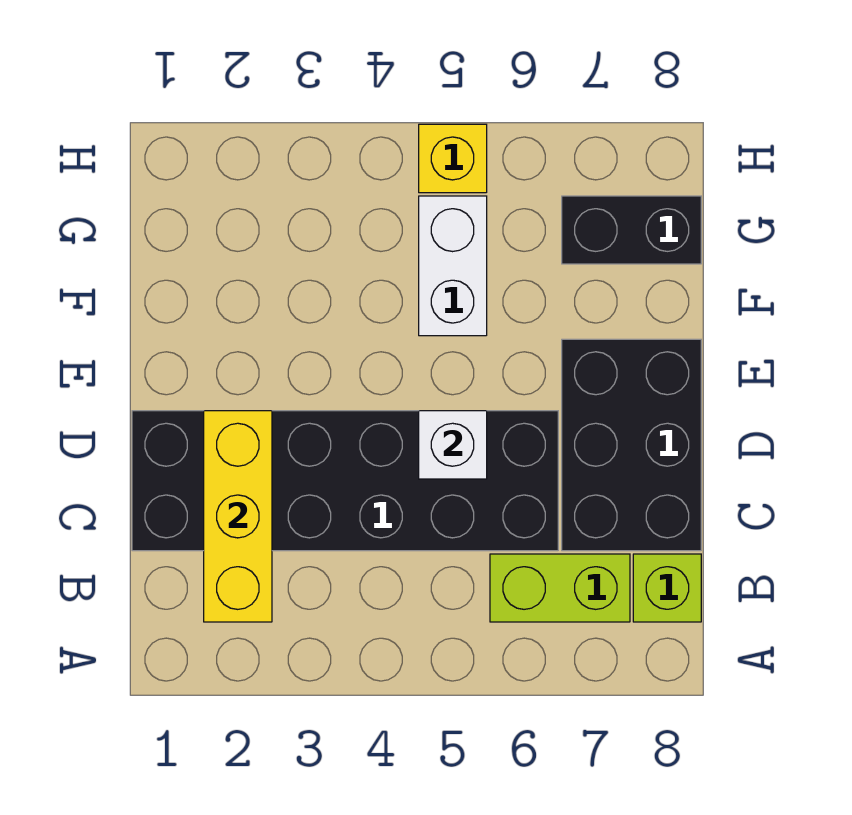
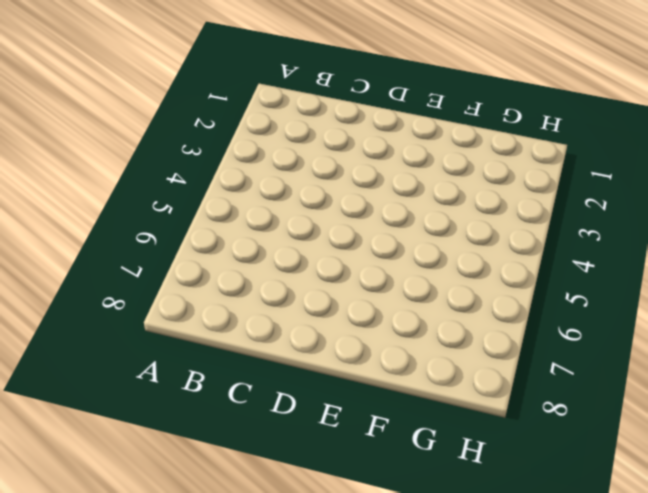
none -> lime 1x2 brick [490,554,630,622]
none -> lime 1x1 brick [633,554,701,622]

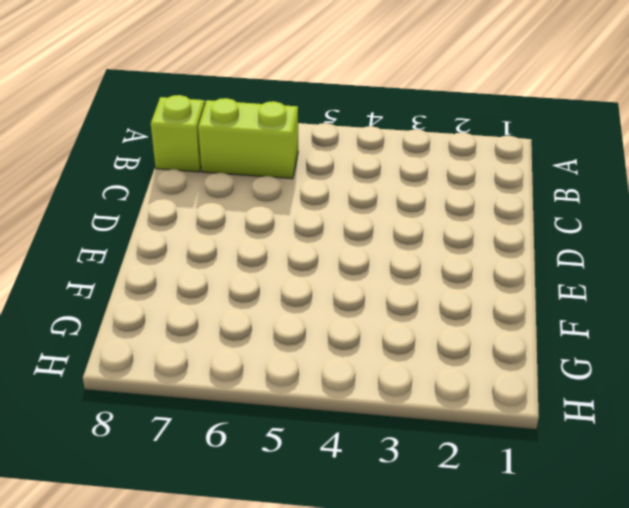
none -> black 2x6 brick [132,411,558,551]
none -> black 2x3 brick [562,339,701,551]

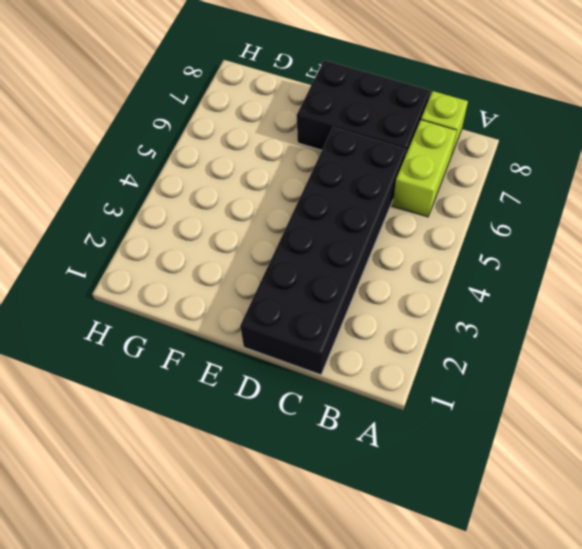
none -> white 1x2 brick [419,196,487,336]
none -> black 1x2 brick [562,196,701,264]

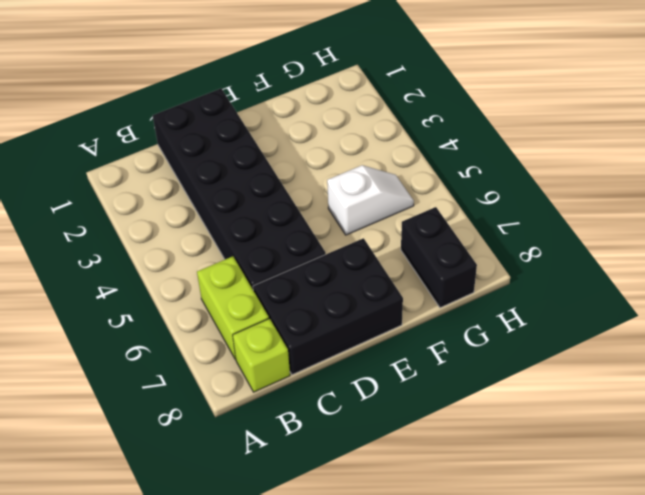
white 1x2 slope [327,165,414,235] -> white 1x2 brick [419,196,487,336]
none -> yellow 1x1 brick [419,124,487,193]
none -> yellow 1x3 brick [204,411,272,622]

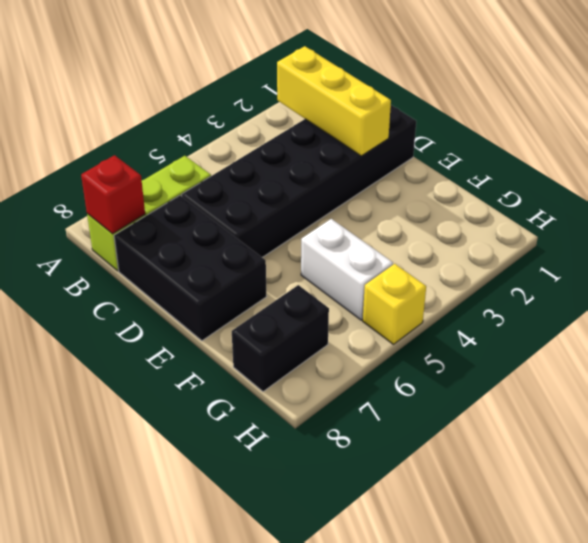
red 1x1 brick [81,155,145,234] -> none
none -> white 1x1 brick [419,411,487,479]

